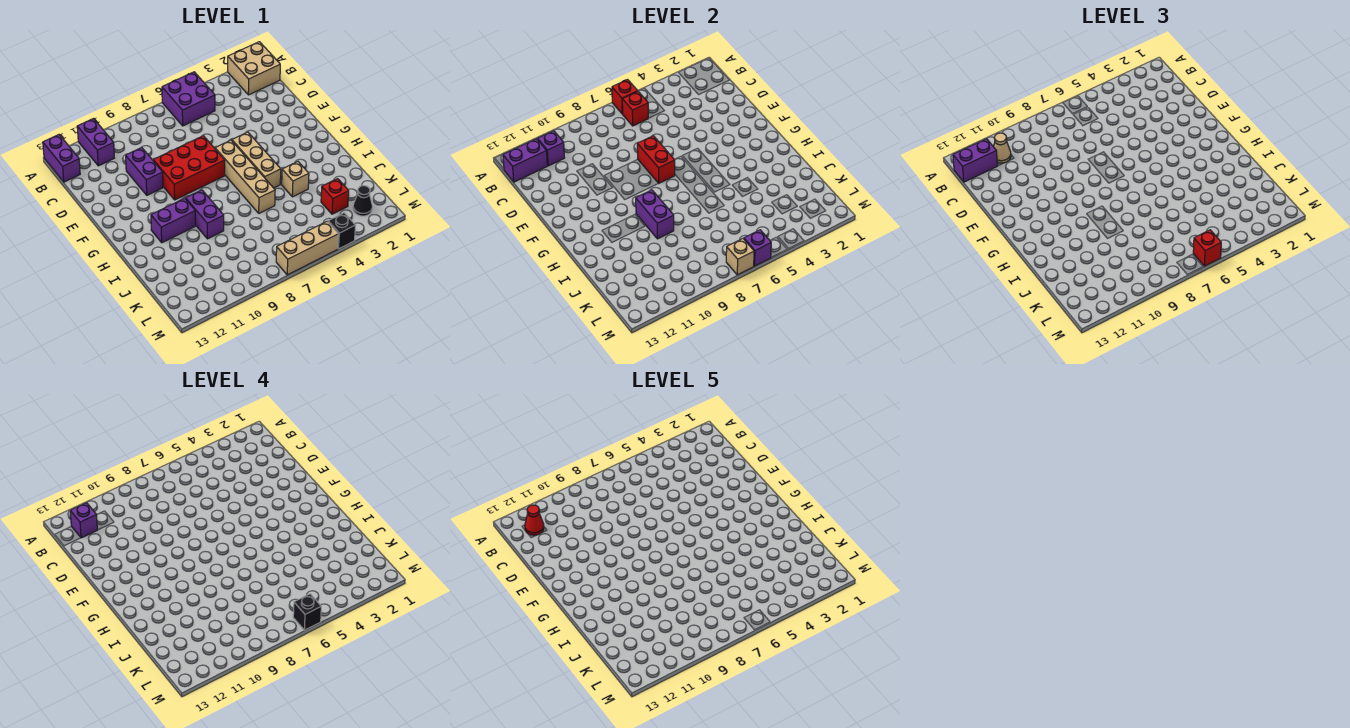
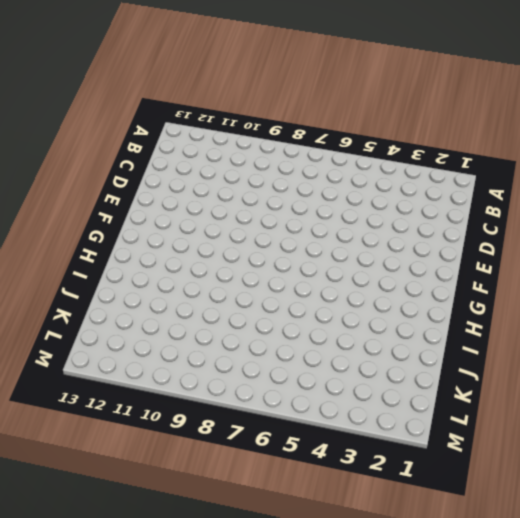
none -> tan 2x2 brick [228,42,280,95]
none -> purple 2x2 brick [162,72,215,126]
none -> purple 1x2 brick [77,119,114,166]

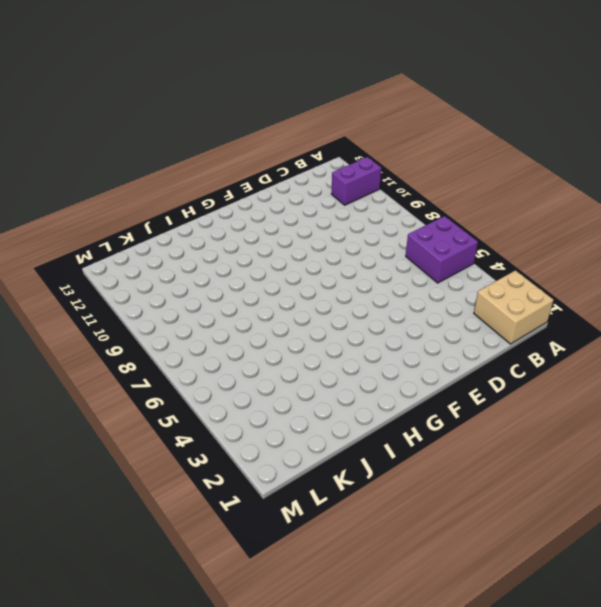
none -> purple 1x2 brick [43,135,80,182]
none -> purple 1x2 brick [126,148,163,195]
none -> red 2x3 brick [153,136,225,200]

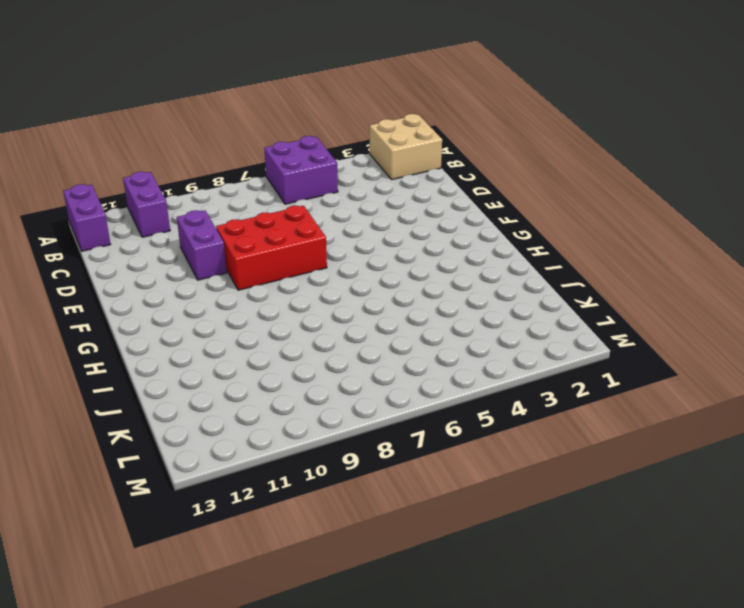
none -> tan 1x3 brick [232,132,281,188]
none -> tan 1x4 brick [215,140,275,213]
none -> purple 1x2 brick [186,190,224,239]

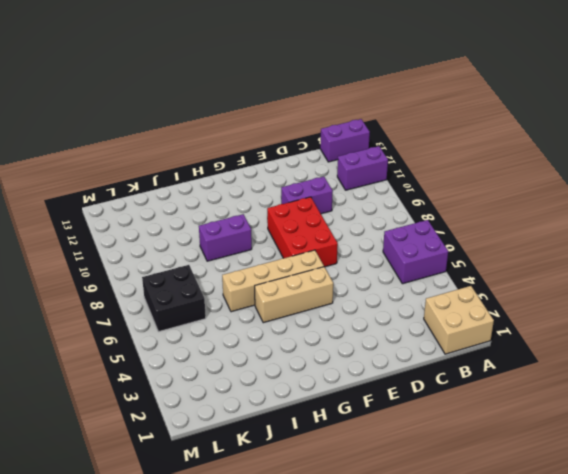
black 2x2 brick [142,265,206,332] -> none
none -> purple 1x2 brick [151,198,196,243]
none -> tan 1x1 brick [282,162,309,197]
none -> red 1x1 brick [321,179,349,214]

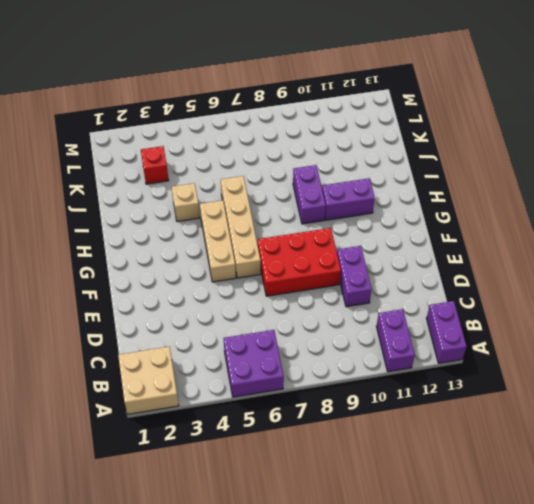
none -> black 1x1 cone [353,186,373,216]
none -> black 1x1 brick [328,213,356,249]
none -> tan 1x3 brick [276,221,338,275]

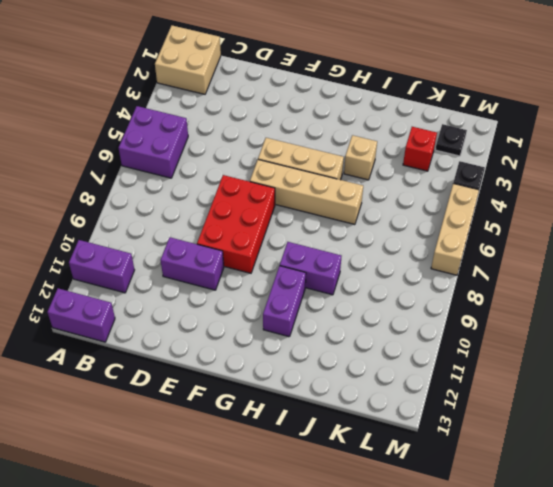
black 1x1 plate [435,124,467,156] -> black 1x1 cone [353,186,373,216]
none -> red 1x1 brick [612,80,638,114]
none -> red 1x1 brick [622,92,648,126]
none -> purple 1x1 brick [538,131,564,166]

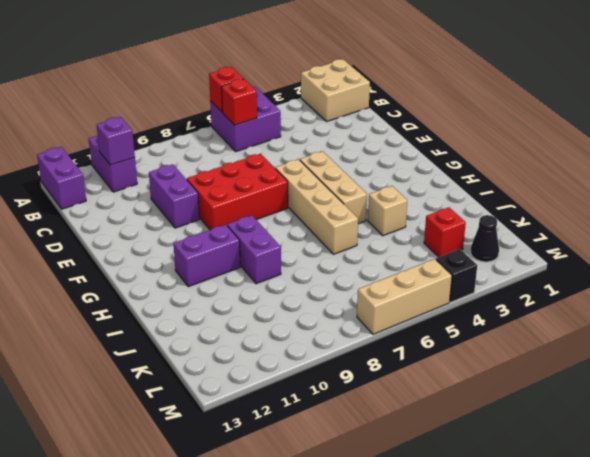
none -> purple 1x2 brick [503,139,547,182]
none -> red 1x2 brick [637,136,675,183]
none -> purple 1x2 brick [636,190,674,239]

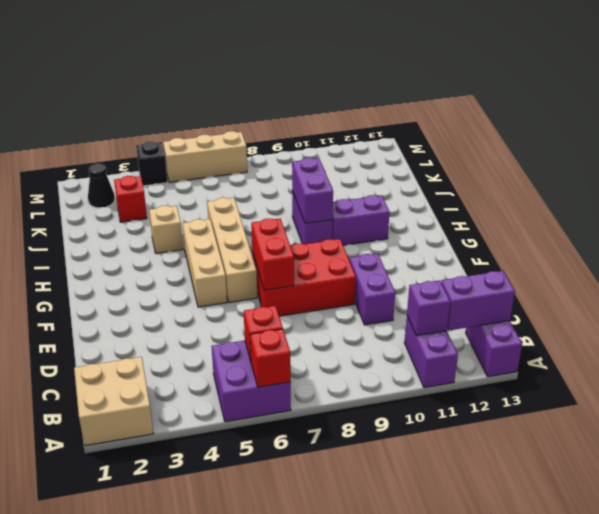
none -> purple 1x1 brick [744,230,771,266]
none -> tan 1x1 brick [726,239,754,275]
none -> tan 1x1 cone [994,133,1011,163]

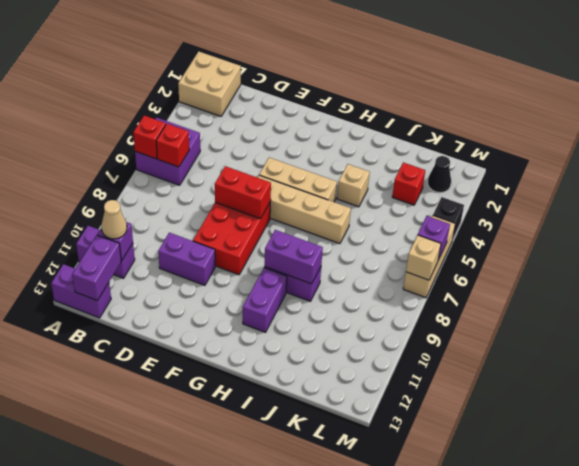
none -> purple 1x2 brick [953,139,997,182]
none -> red 1x1 brick [1193,230,1221,266]
none -> purple 1x1 brick [70,503,97,538]

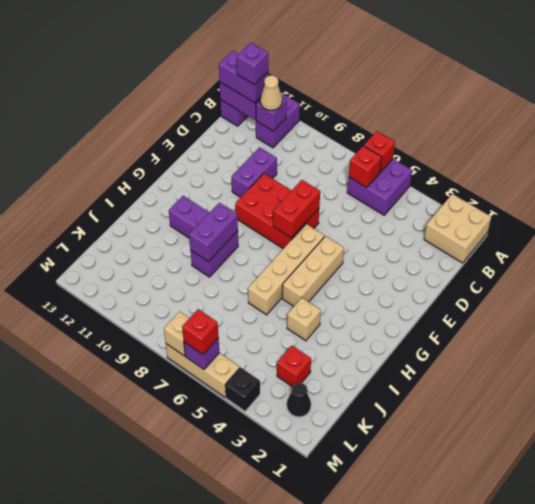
none -> black 1x1 brick [293,594,321,630]
none -> red 1x1 cone [525,505,544,535]

